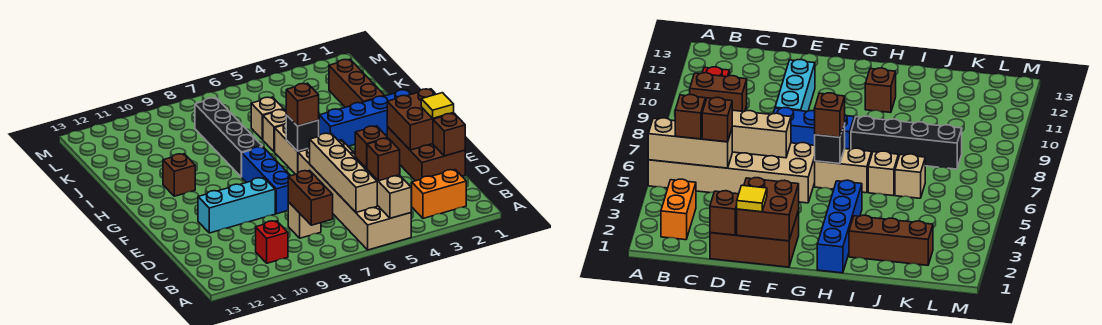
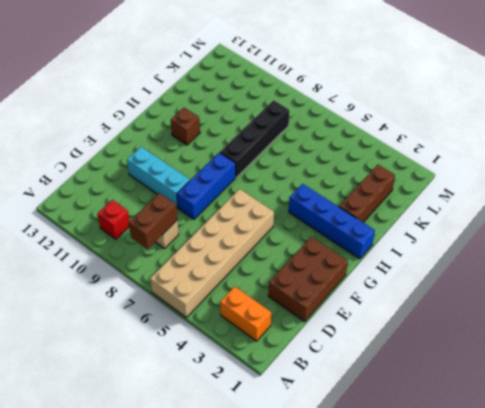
none -> tan 1x2 brick [275,123,307,174]
none -> tan 1x1 brick [263,110,286,152]
none -> tan 1x1 brick [251,97,284,140]

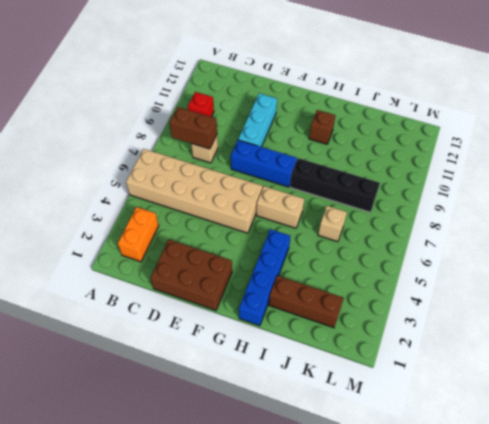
none -> tan 1x1 brick [263,110,286,152]
none -> tan 1x3 brick [355,157,411,218]
none -> tan 1x4 brick [310,133,377,212]

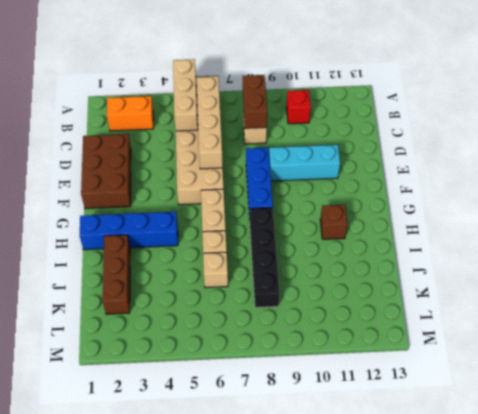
none -> brown 1x1 brick [433,113,465,156]
none -> brown 2x2 brick [387,89,453,150]
none -> black 1x1 brick [286,115,319,151]

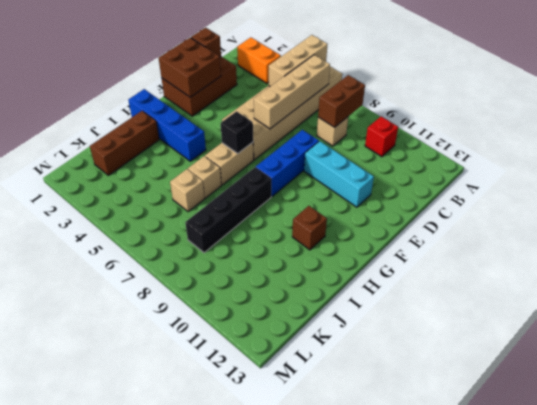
none -> brown 1x1 brick [367,138,400,181]
none -> brown 1x1 brick [355,126,388,169]
none -> yellow 1x1 tile [421,93,454,119]

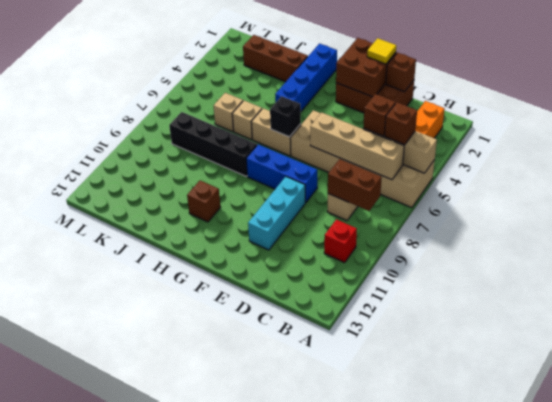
none -> brown 1x1 brick [286,83,319,126]

